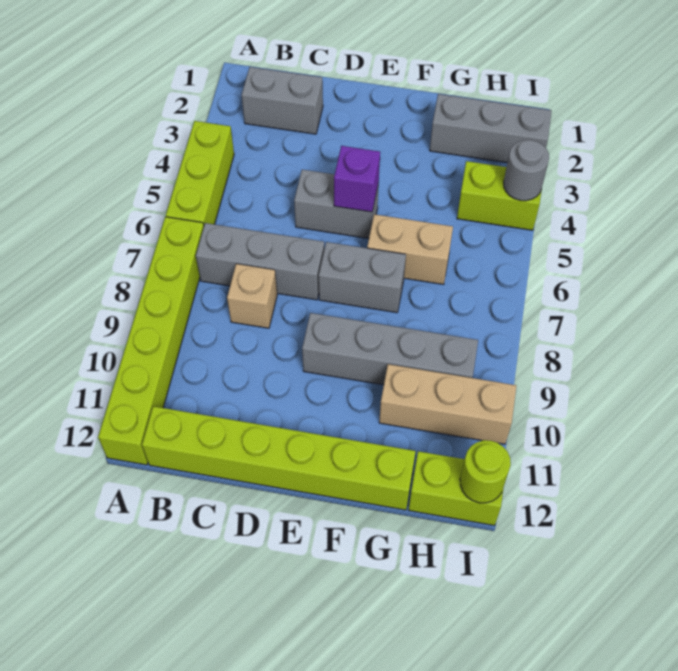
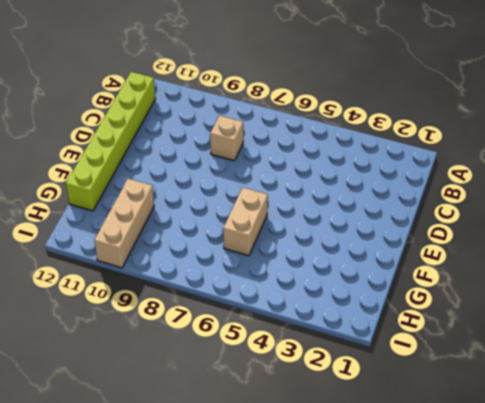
none -> lime 1x3 brick [166,121,234,225]
none -> lime 1x6 brick [98,217,204,465]
none -> grey 1x2 brick [242,67,323,134]

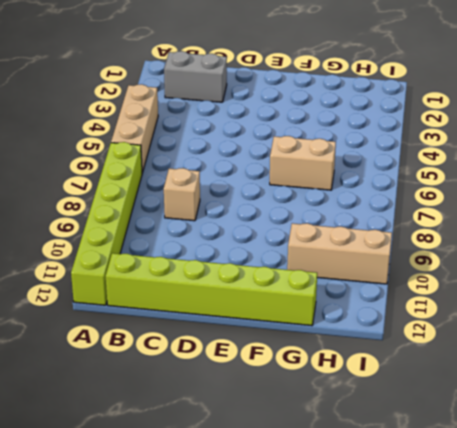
tan 1x3 brick [111,84,158,173] -> lime 1x3 brick [166,121,234,225]
none -> grey 1x3 brick [196,223,324,300]
none -> grey 1x2 brick [294,170,379,239]
none -> grey 1x2 brick [319,242,406,313]

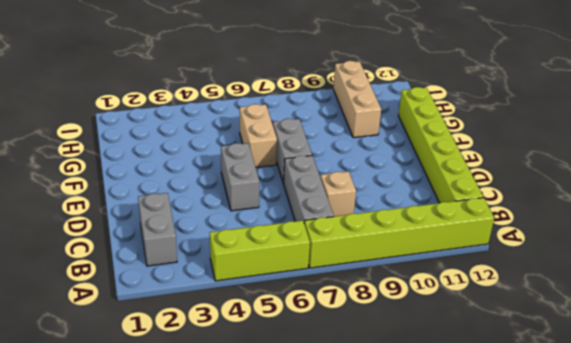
none -> grey 1x4 brick [302,313,478,385]
none -> grey 1x3 brick [430,94,552,163]
none -> lime 1x2 brick [457,161,542,230]

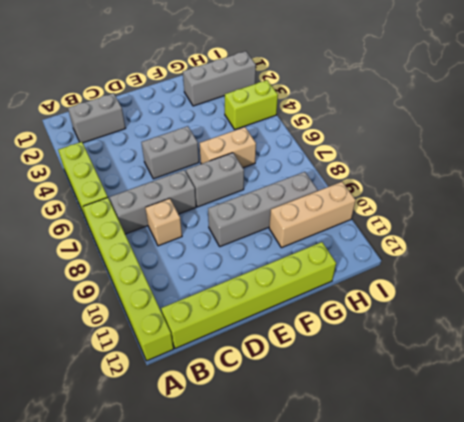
none -> lime 1x2 brick [409,451,503,526]
none -> purple 1x1 brick [334,146,380,212]
none -> grey 1x1 round brick [504,140,549,201]

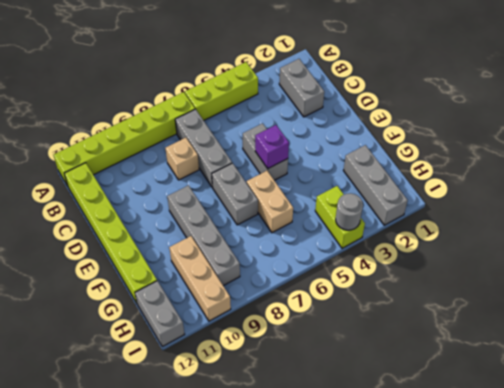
grey 1x2 brick [135,281,185,347] -> lime 1x2 brick [409,451,503,526]
none -> lime 1x1 round brick [460,440,511,503]

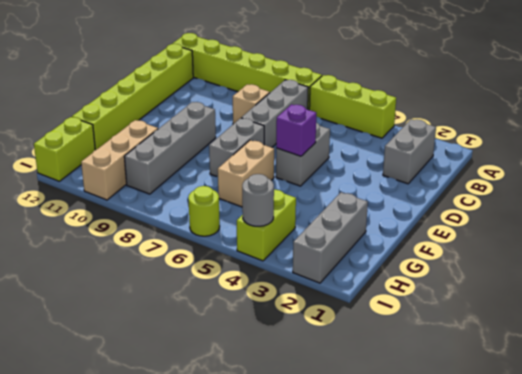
lime 1x1 round brick [188,186,220,236] -> lime 1x1 round brick moved to [460,440,511,503]

